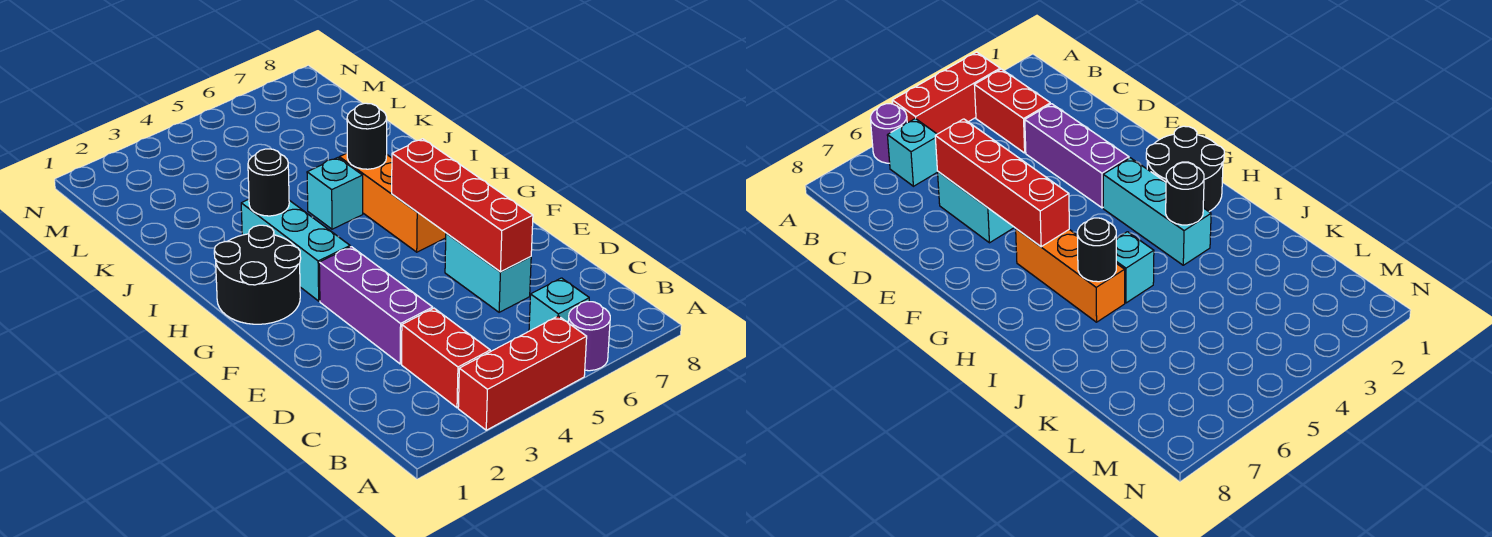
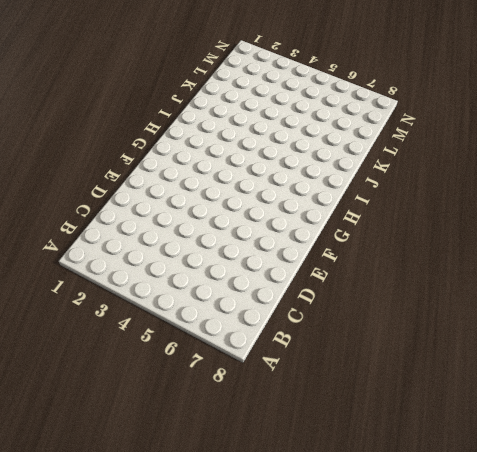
none -> red 1x3 brick [458,316,587,430]
none -> purple 1x1 round brick [568,301,610,371]
none -> red 1x2 brick [402,308,490,408]

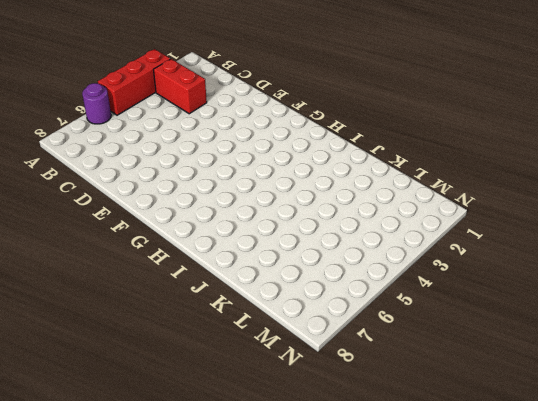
none -> cyan 1x1 brick [529,278,589,331]
none -> purple 1x3 brick [319,247,433,364]
none -> cyan 1x2 brick [445,233,531,312]

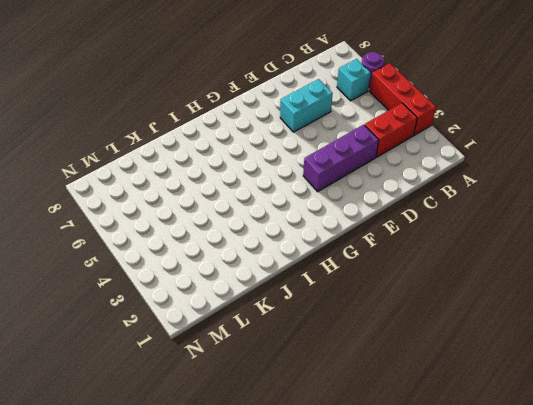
none -> black 2x2 round brick [214,225,301,324]
none -> cyan 1x3 brick [241,199,350,301]
none -> orange 1x3 brick [339,153,446,252]

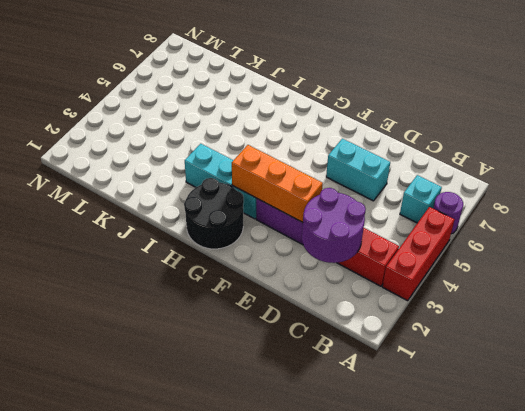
purple 2x2 round brick [302,188,366,263] -> none
orange 1x3 brick [232,145,323,222] -> orange 1x3 brick moved to [339,153,446,252]
none -> cyan 1x1 brick [307,158,363,229]
none -> red 1x4 brick [392,139,533,272]
none -> black 1x1 round brick [248,149,289,216]

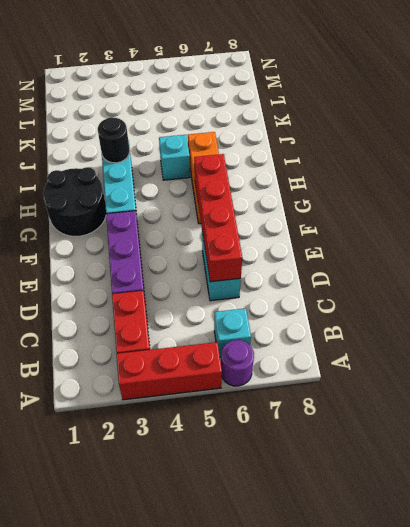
none -> black 1x1 round brick [347,103,387,169]

